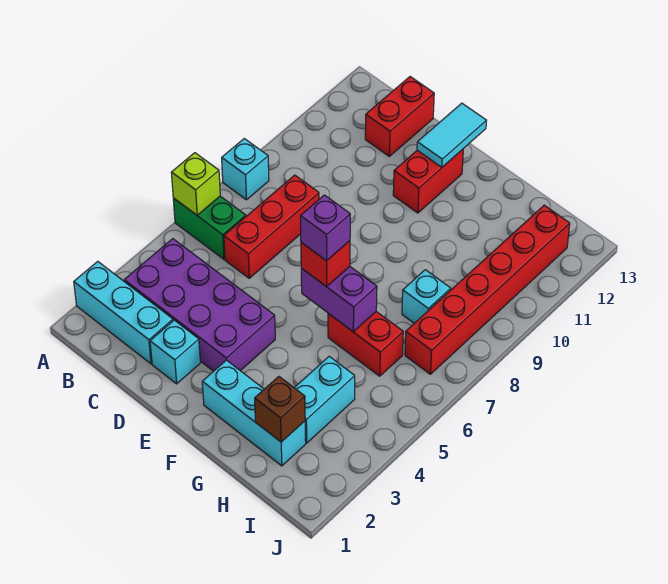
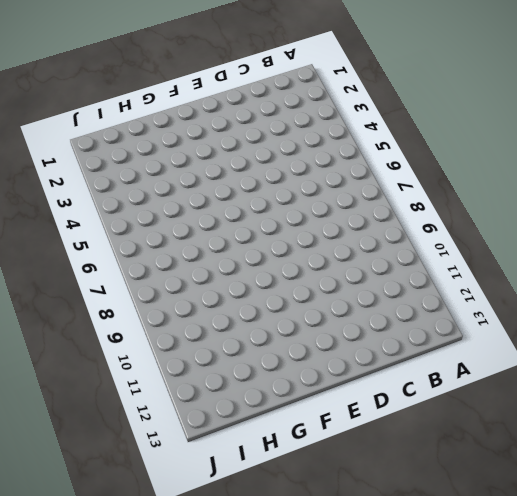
none -> cyan 1x3 brick [74,261,173,364]
none -> green 1x2 brick [173,196,246,259]
none -> cyan 1x1 brick [222,139,269,200]

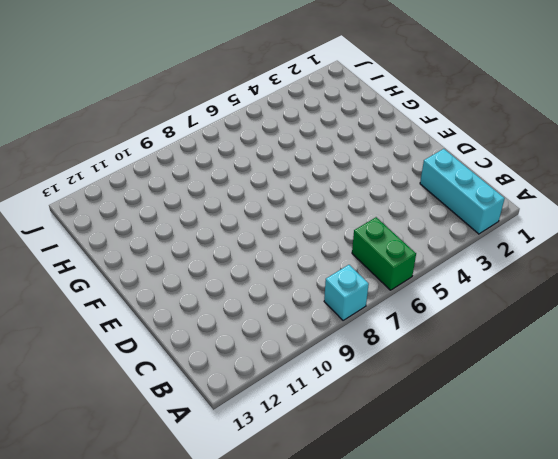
none -> purple 2x4 brick [124,239,275,371]
none -> red 1x3 brick [224,175,319,278]
none -> red 1x2 brick [365,77,434,156]

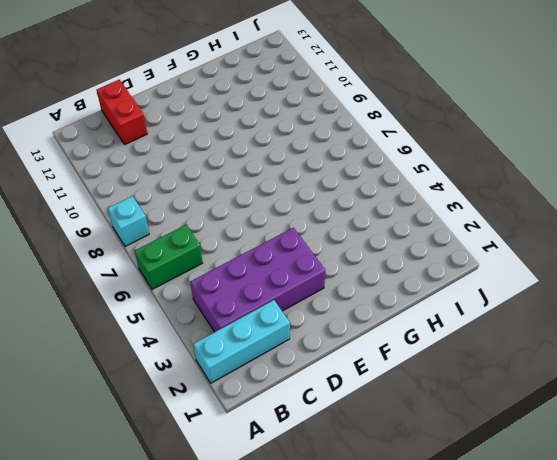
none -> red 1x3 brick [224,175,319,278]
none -> cyan 1x1 brick [150,320,200,384]
none -> red 1x2 brick [393,149,463,213]

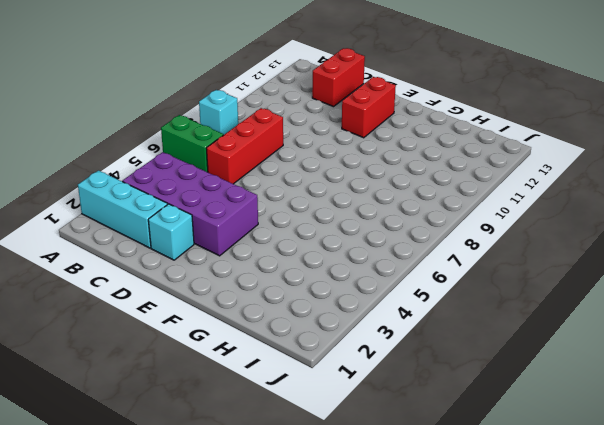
none -> cyan 1x3 brick [202,360,306,466]
none -> red 1x2 brick [328,312,403,376]
none -> cyan 1x2 brick [294,356,355,443]

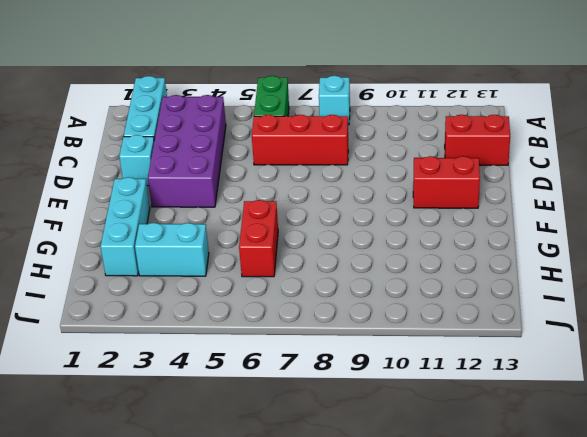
none -> cyan 1x1 brick [402,270,451,323]
none -> red 1x6 brick [405,205,570,374]
none -> lime 1x1 brick [171,153,220,215]

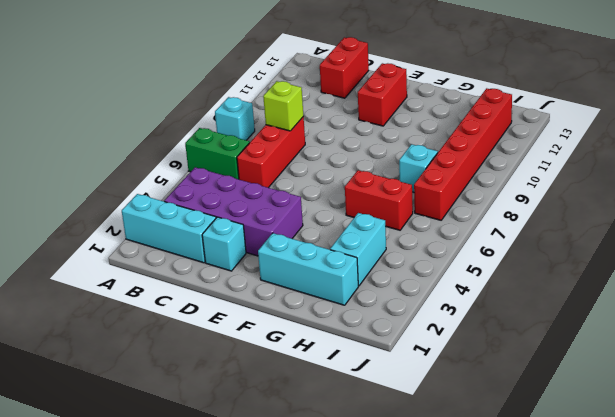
lime 1x1 brick [263,81,303,131] -> lime 1x1 brick moved to [171,153,220,215]
none -> cyan 1x2 tile [417,103,487,167]
none -> purple 1x2 brick [301,267,377,332]
none -> brown 1x1 brick [255,376,305,442]

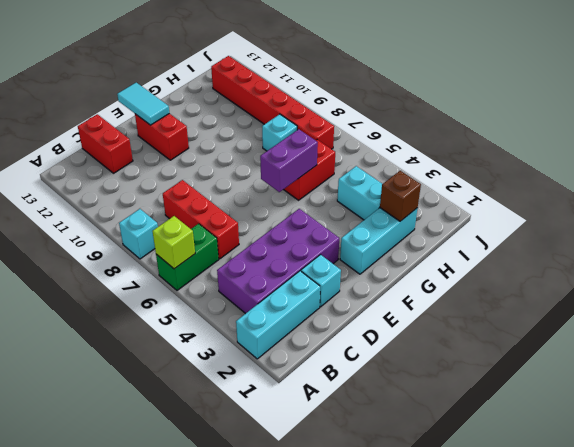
none -> red 1x1 brick [301,241,350,287]
none -> purple 1x1 brick [300,195,350,261]

